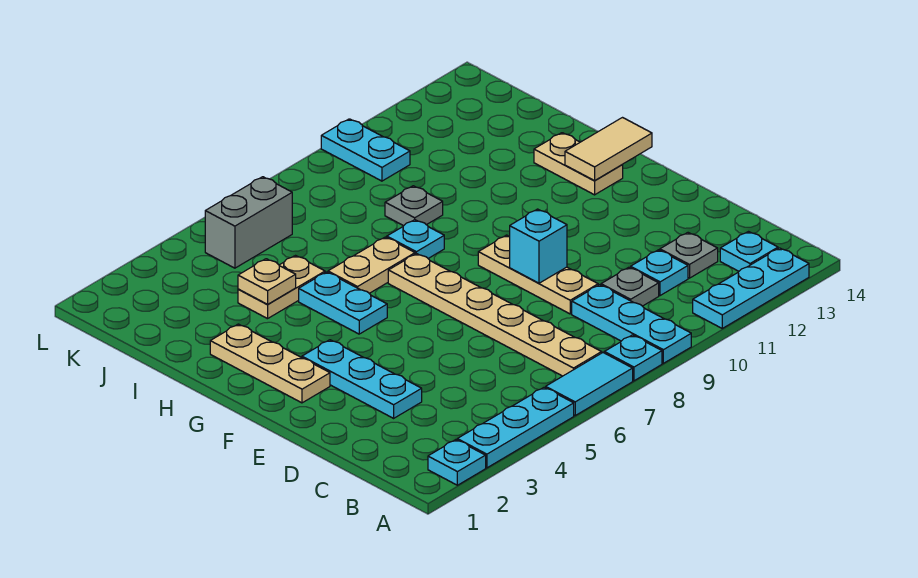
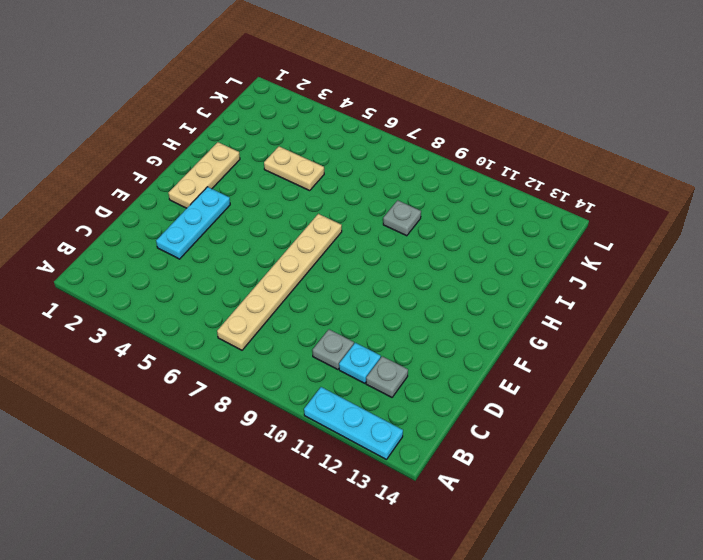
none -> cyan 1x1 plate [428,440,486,485]
none -> cyan 1x3 plate [457,387,574,468]
none -> cyan 1x2 tile [546,353,633,415]

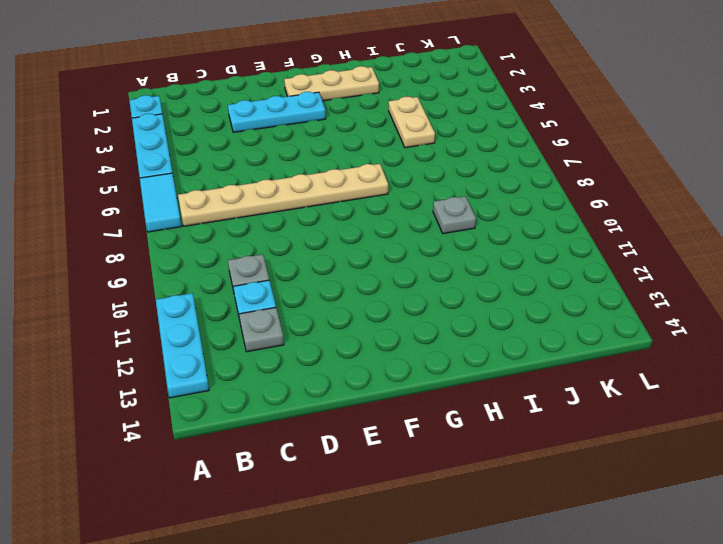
none -> cyan 1x1 plate [604,335,662,381]
none -> cyan 1x3 plate [572,285,691,363]
none -> cyan 1x1 plate [720,232,778,271]

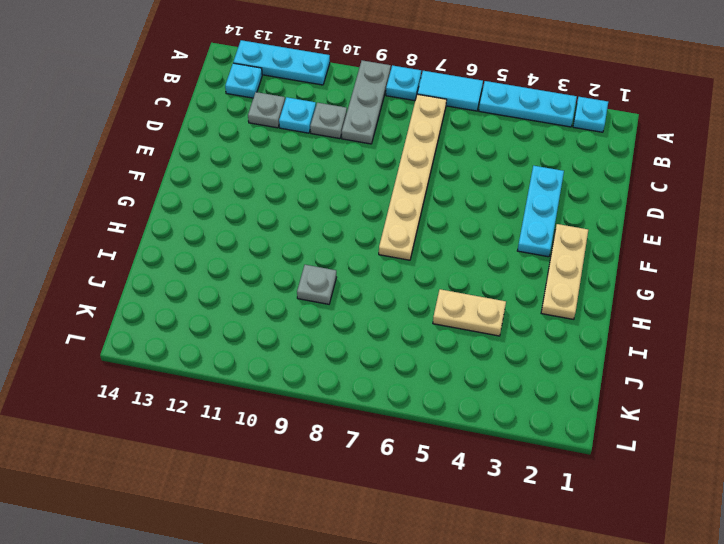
grey 1x3 plate [342,60,391,144] -> cyan 1x3 plate [572,285,691,363]
none -> tan 1x3 plate [478,235,598,314]
none -> cyan 1x2 plate [299,272,387,334]
none -> tan 1x2 plate [534,133,623,195]

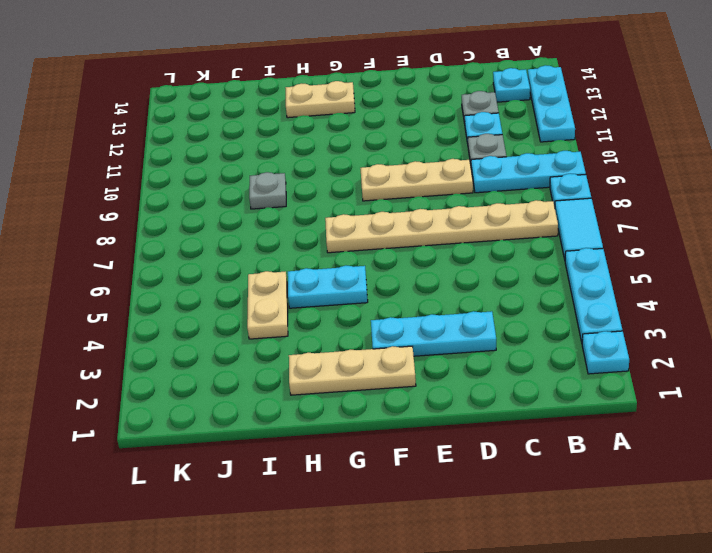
none -> tan 1x2 plate [328,237,415,293]
none -> cyan 1x1 plate [387,220,444,258]
none -> grey 1x2 brick [205,177,292,268]

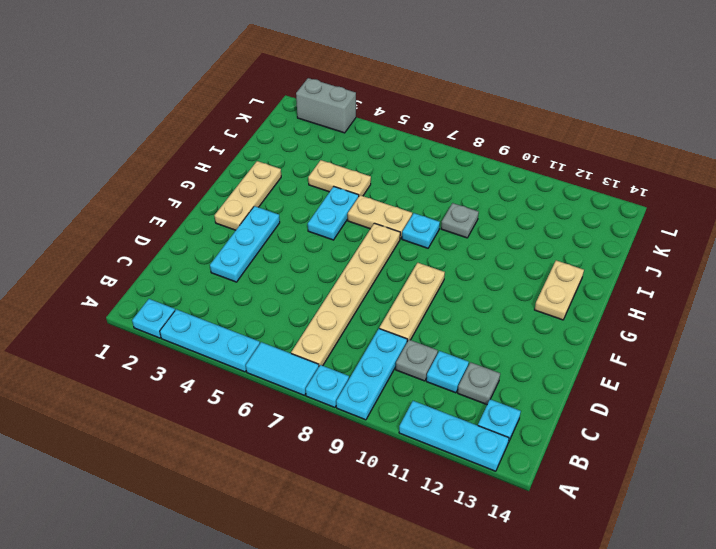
grey 1x2 brick [296,78,356,133] -> grey 1x2 brick moved to [205,177,292,268]
none -> cyan 1x2 plate [321,119,410,181]
none -> cyan 1x1 brick [510,209,567,283]
none -> tan 1x2 tile [565,118,652,181]

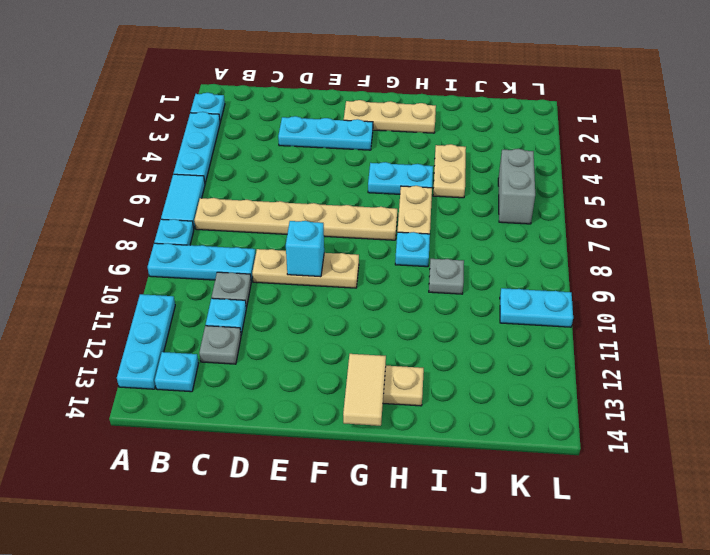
none -> tan 1x1 plate [238,259,296,304]

